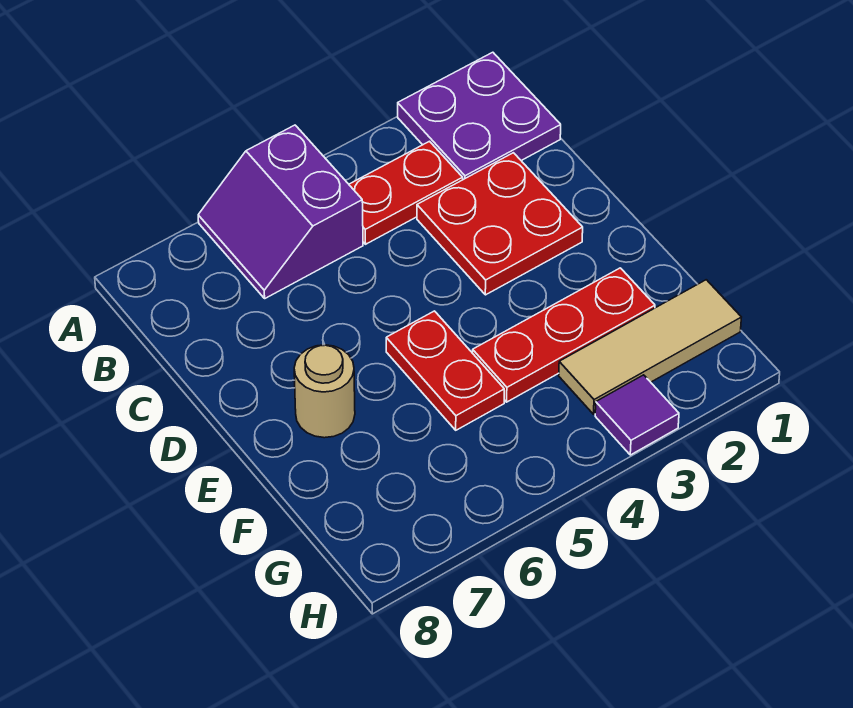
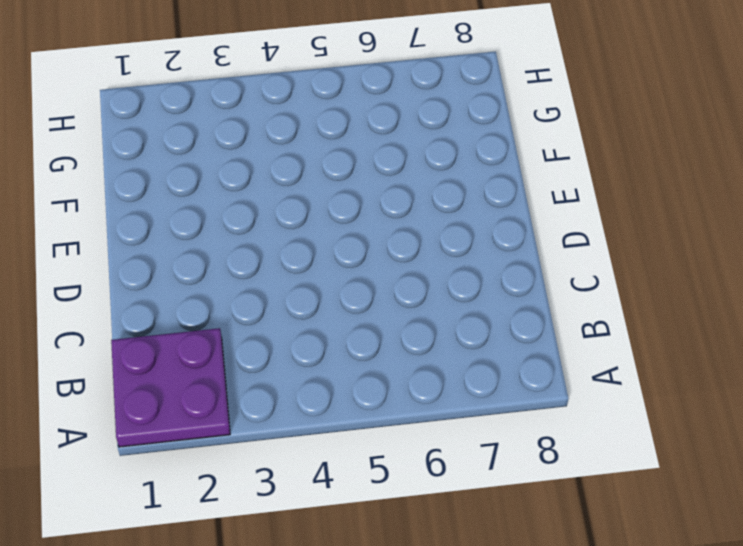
none -> purple 2x2 slope [198,125,363,298]
none -> red 1x2 plate [349,141,463,244]

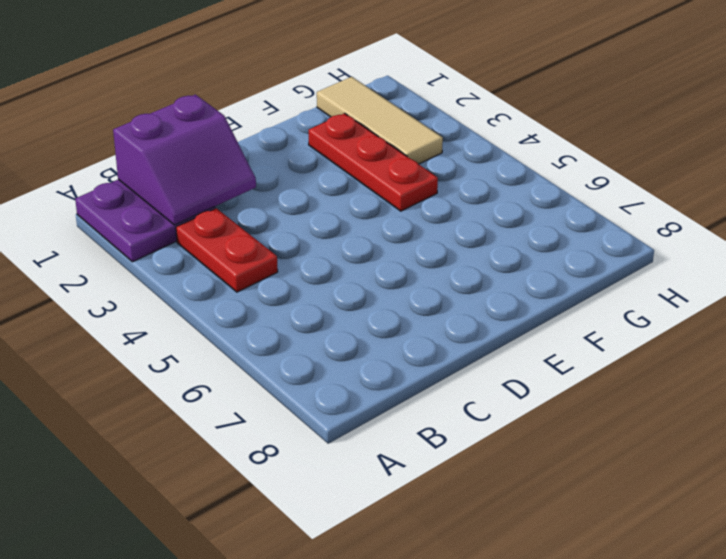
purple 2x2 slope [113,94,256,225] -> purple 2x2 slope moved to [198,125,363,298]
none -> red 2x2 plate [417,153,583,295]
none -> red 1x2 plate [386,311,504,430]

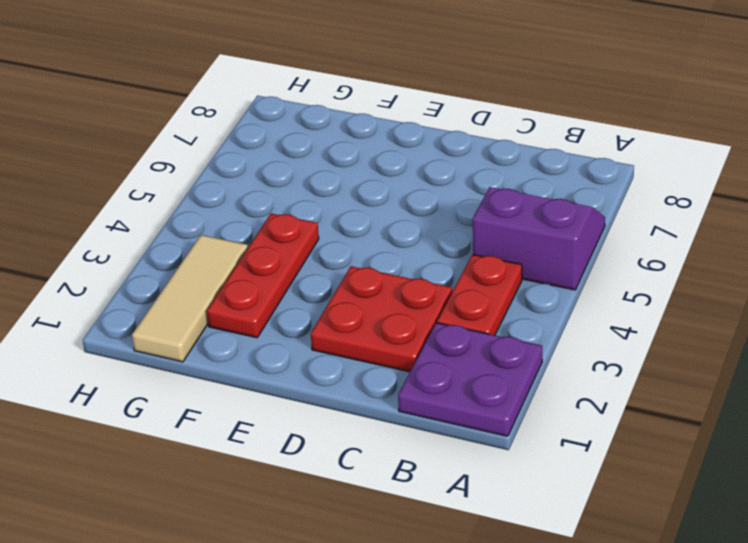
none -> red 1x2 plate [386,311,504,430]
none -> tan 1x1 round brick [294,345,355,438]

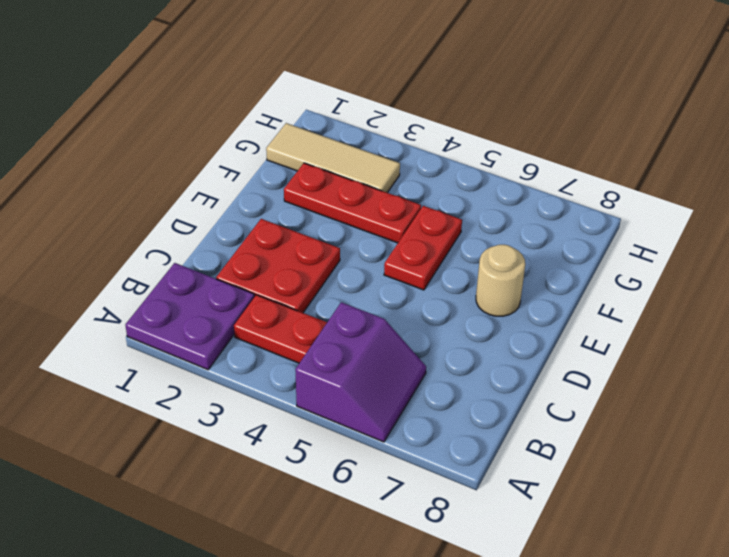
none -> purple 1x1 tile [595,375,679,455]

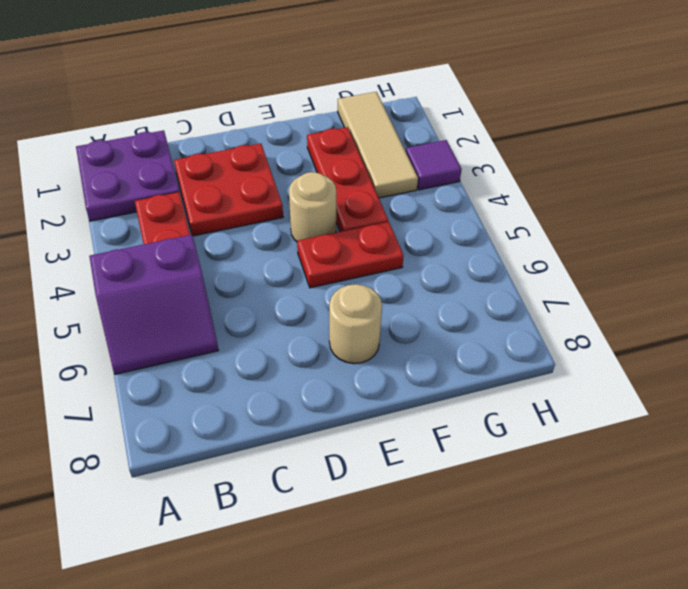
tan 1x1 round brick [289,172,336,242] -> none

